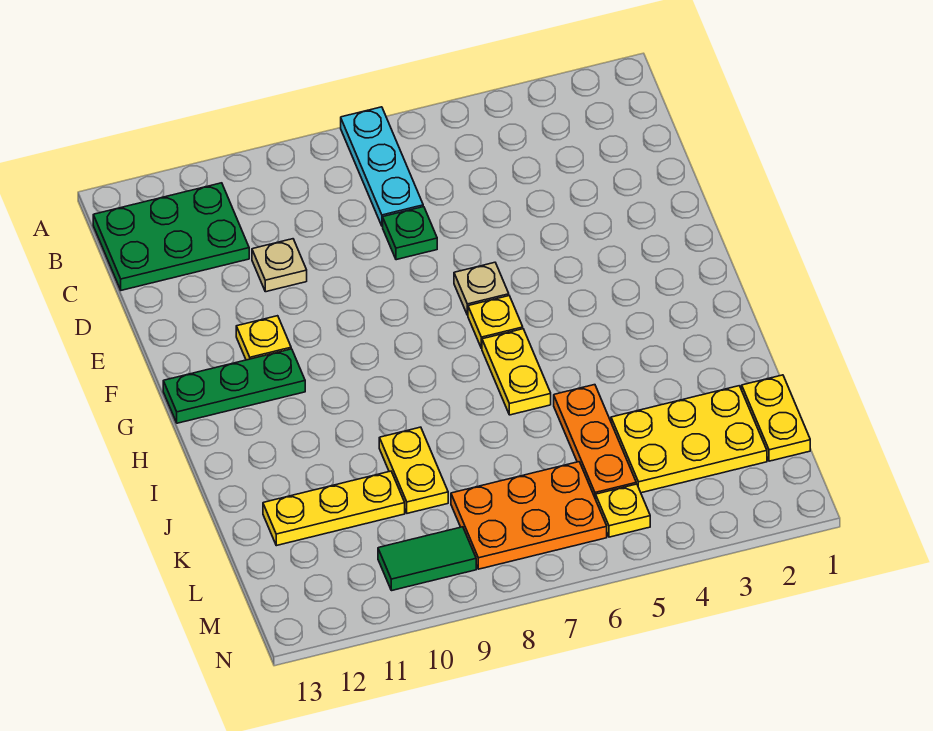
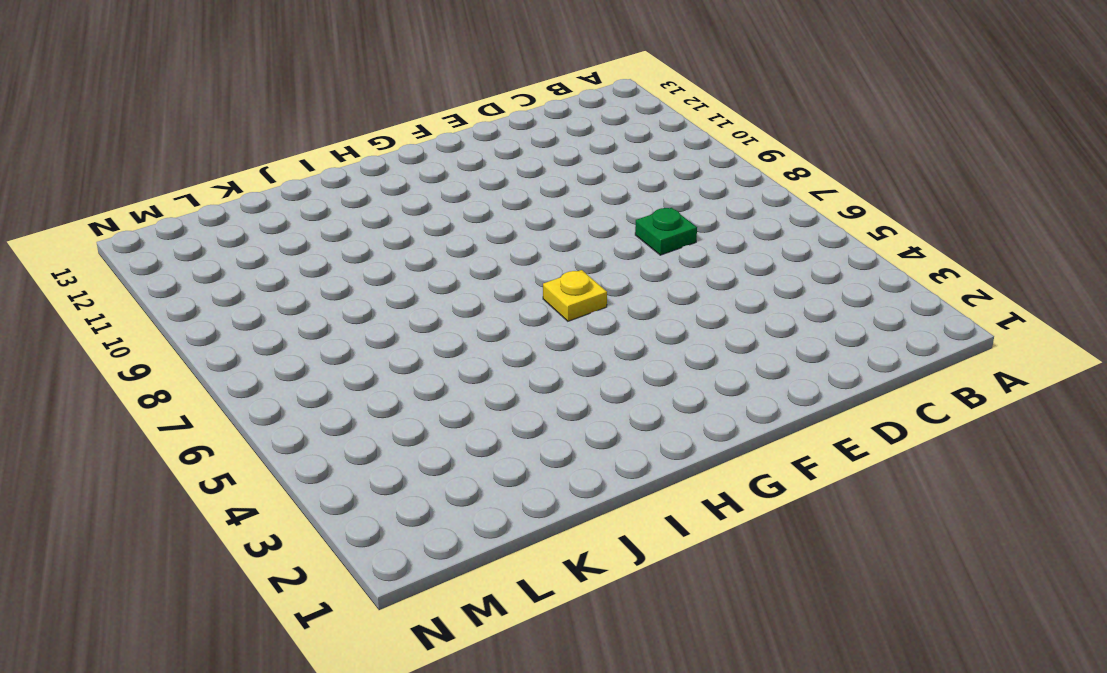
none -> cyan 1x3 plate [341,107,423,226]
none -> green 2x3 plate [93,183,249,290]
none -> tan 1x1 plate [252,239,307,292]

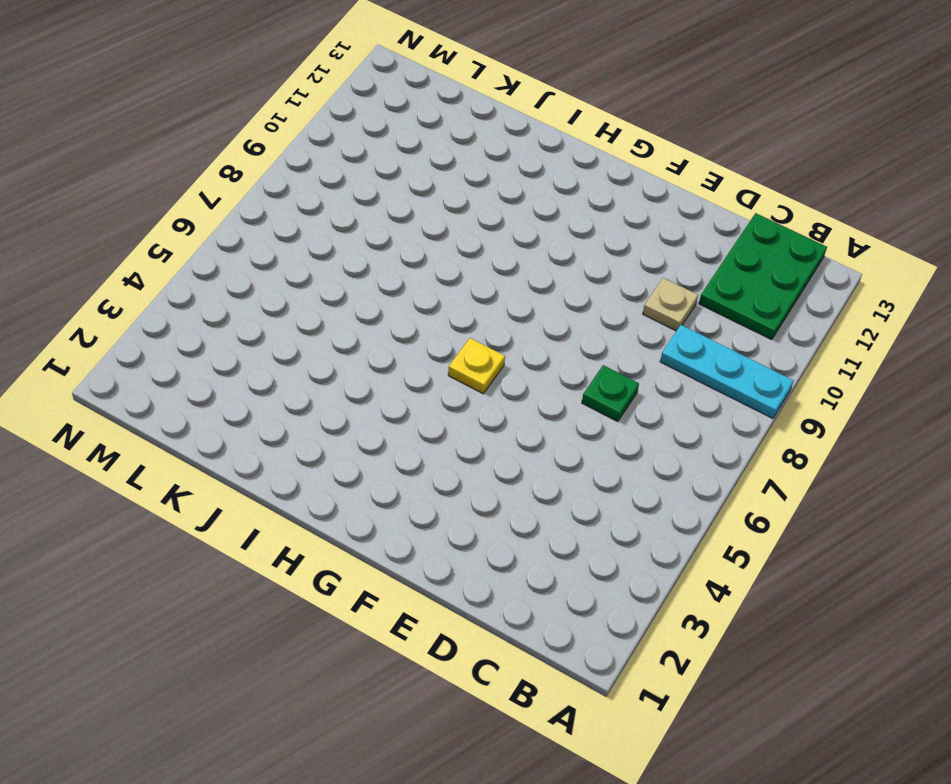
cyan 1x3 plate [660,325,793,419] -> cyan 1x3 plate moved to [341,107,423,226]
none -> tan 1x1 plate [454,262,509,315]
none -> yellow 1x1 plate [236,316,291,360]
none -> green 1x3 plate [163,349,305,423]

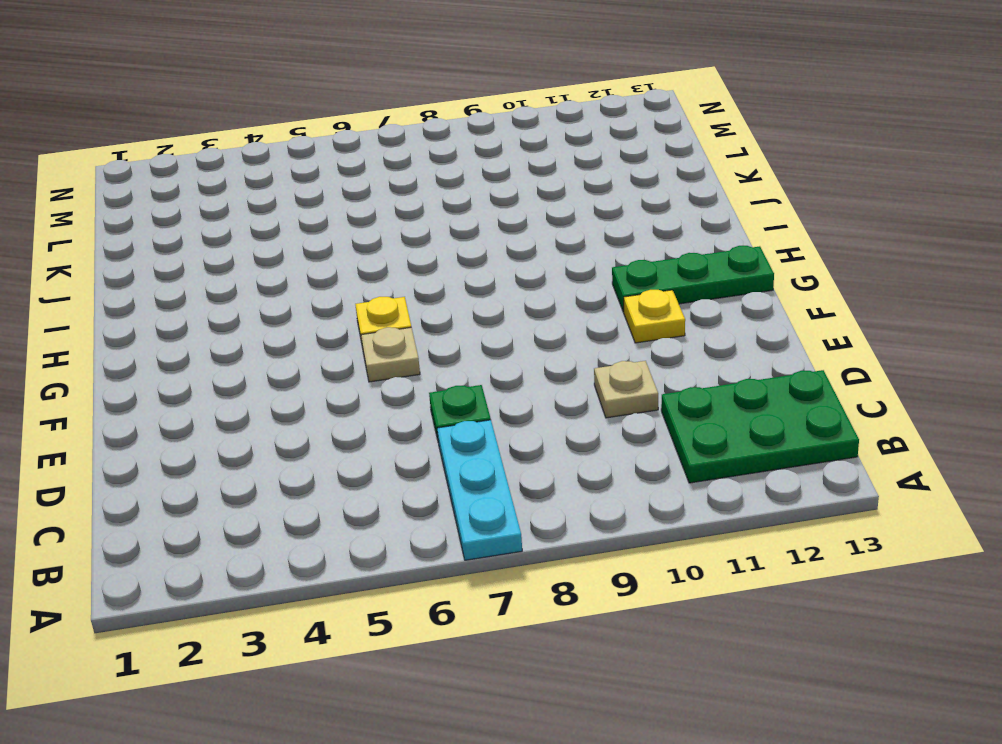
none -> yellow 1x2 plate [482,329,551,415]
none -> orange 1x3 plate [554,385,636,499]
none -> yellow 1x2 plate [379,427,448,513]

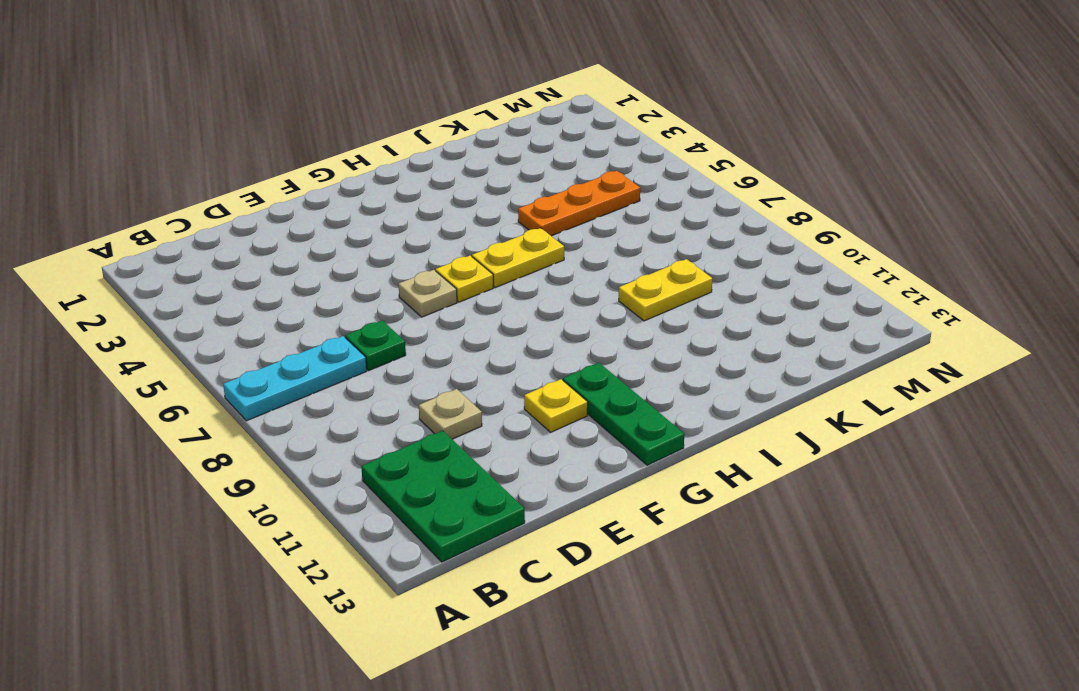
none -> yellow 1x2 plate [742,375,810,461]
none -> yellow 2x3 plate [611,386,767,493]
none -> yellow 1x3 plate [263,471,405,546]

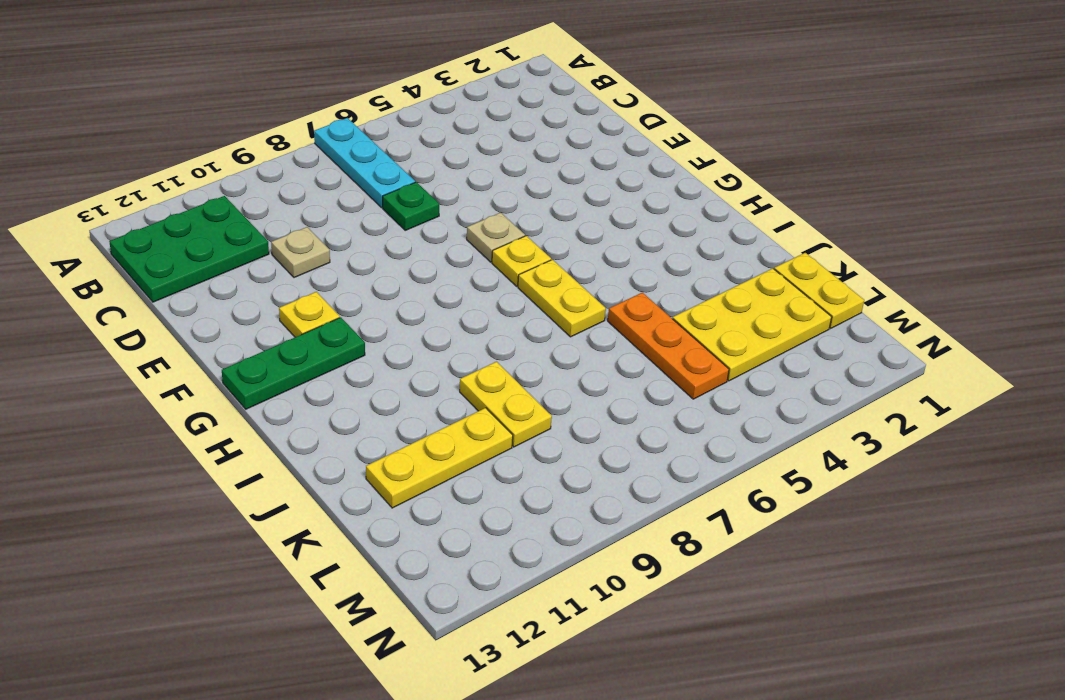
none -> orange 2x3 plate [451,462,607,569]
none -> yellow 1x1 plate [596,484,650,537]
none -> green 1x2 tile [378,527,476,591]

